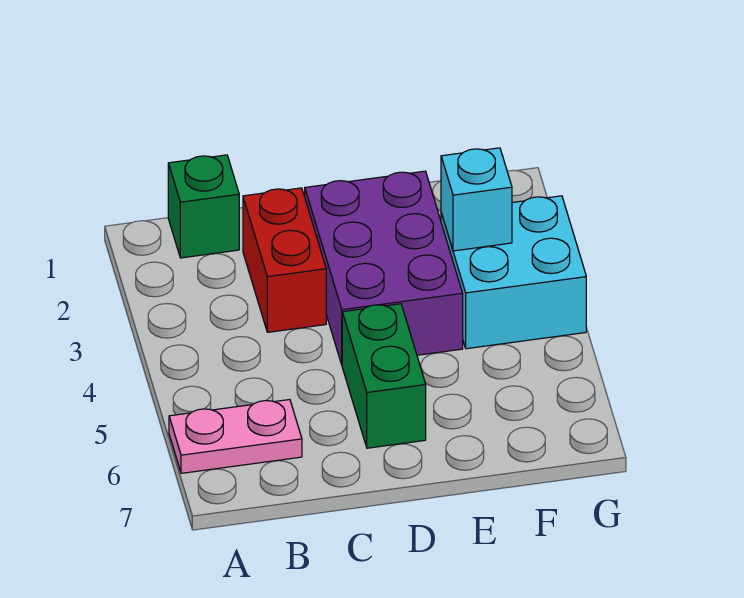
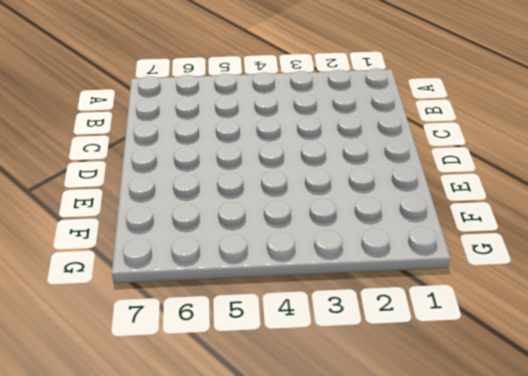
none -> pink 1x2 plate [169,400,302,473]
none -> green 1x1 brick [168,155,239,258]

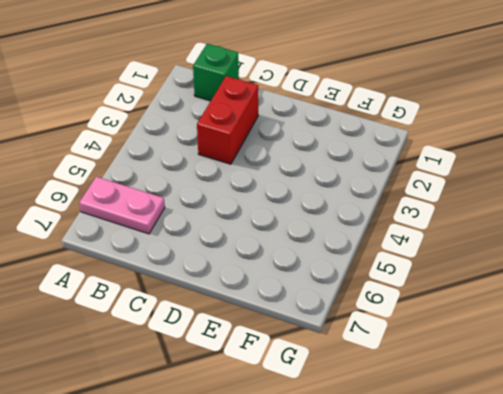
none -> purple 2x3 brick [305,171,463,364]
none -> green 1x2 brick [342,304,426,448]

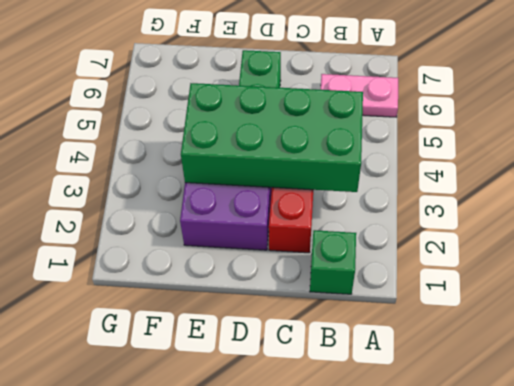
green 2x4 brick [181,83,363,192] -> none
none -> cyan 2x2 brick [441,196,586,349]
none -> cyan 1x1 brick [441,148,512,251]

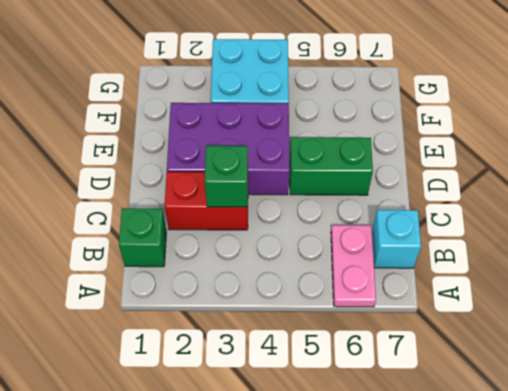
cyan 1x1 brick [372,210,421,268] -> cyan 1x1 brick moved to [441,148,512,251]
green 1x1 brick [205,146,248,207] -> none

